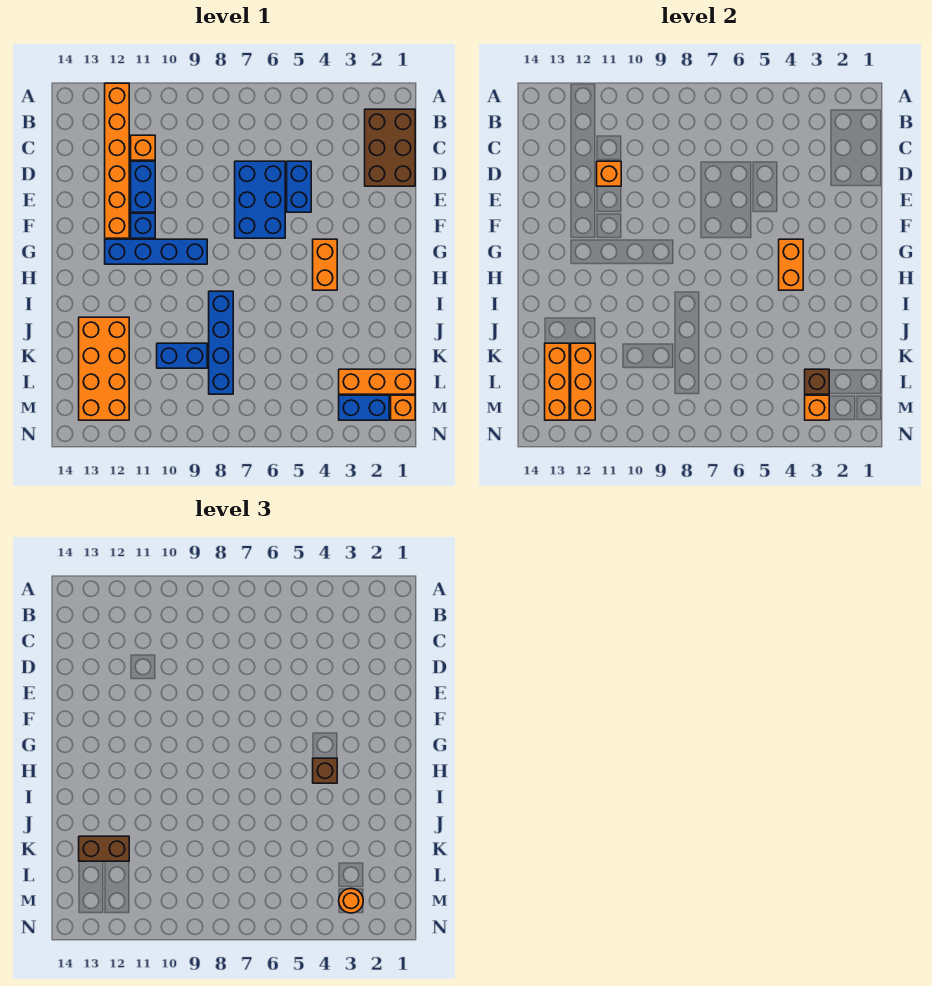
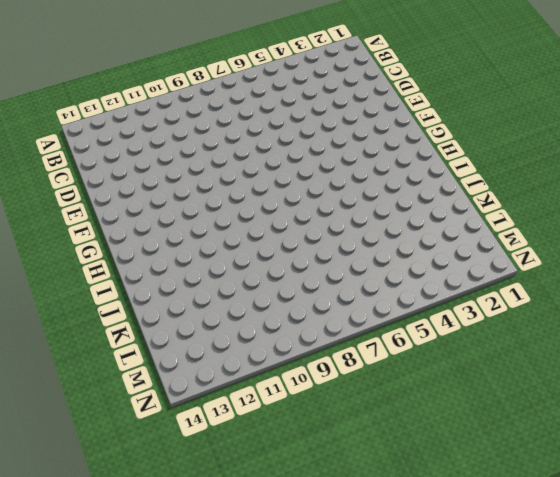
none -> orange 1x6 brick [105,83,129,238]
none -> brown 2x3 brick [365,109,415,186]
none -> orange 1x1 brick [131,135,155,160]

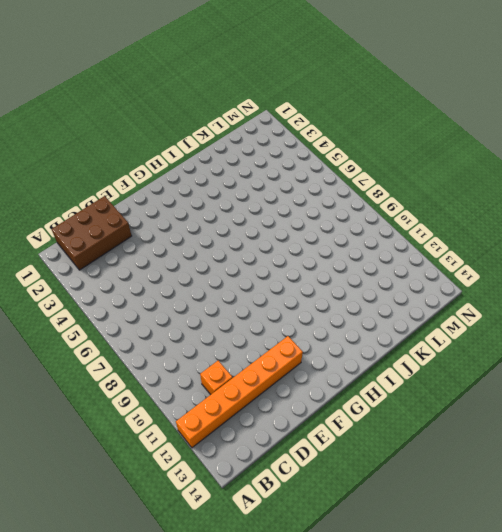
none -> blue 1x2 brick [287,161,311,212]
none -> blue 2x3 brick [235,161,285,238]
none -> blue 1x2 brick [131,161,155,212]

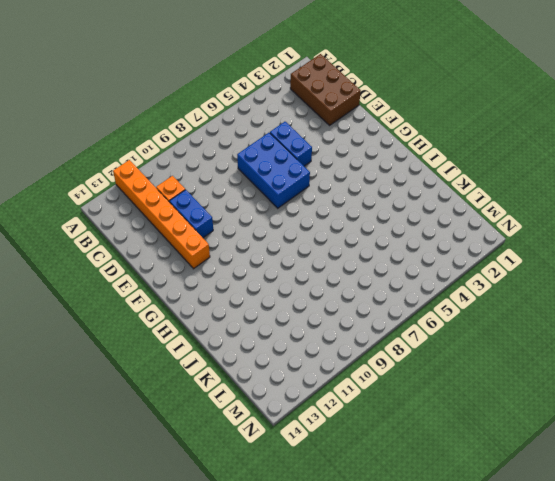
none -> blue 1x1 brick [131,213,155,238]
none -> orange 1x2 brick [313,239,337,290]
none -> blue 1x4 brick [105,239,207,264]

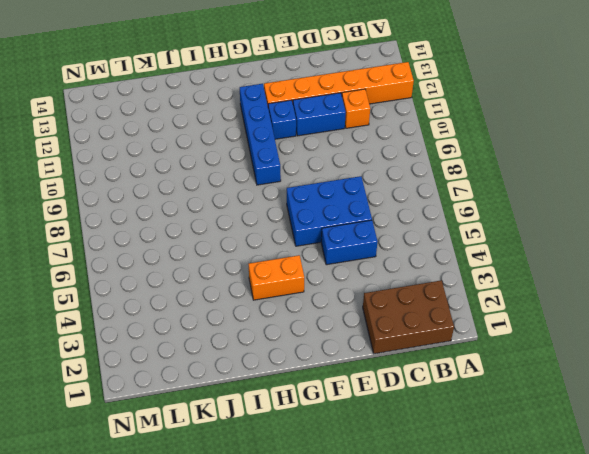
none -> blue 1x4 brick [209,291,233,394]
none -> orange 2x4 brick [79,317,129,420]
none -> blue 1x2 brick [157,343,207,368]

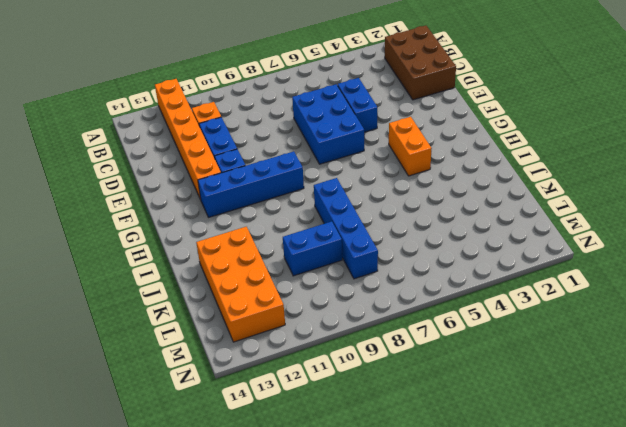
none -> orange 1x3 brick [339,369,415,394]
none -> orange 1x1 brick [391,395,415,420]
none -> blue 1x2 brick [339,395,389,420]

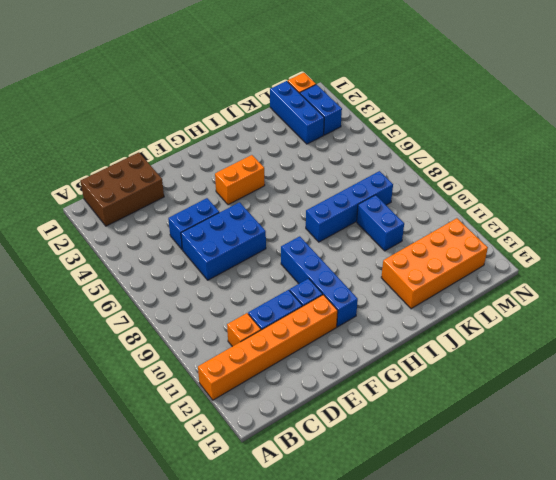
blue 1x3 brick [270,81,324,144] -> orange 1x3 brick [339,369,415,394]
none -> orange 1x1 brick [597,161,621,186]
none -> orange 1x2 brick [779,239,803,290]
none -> orange 1x3 brick [571,343,595,420]

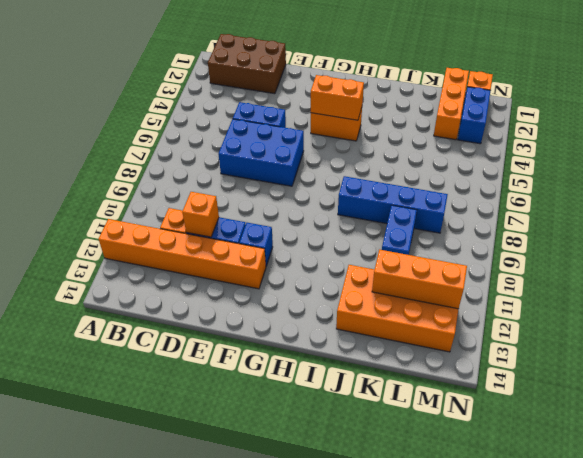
none -> blue 1x4 brick [105,239,207,264]
none -> orange 1x3 brick [545,343,569,420]
none -> brown 1x1 brick [805,369,829,394]

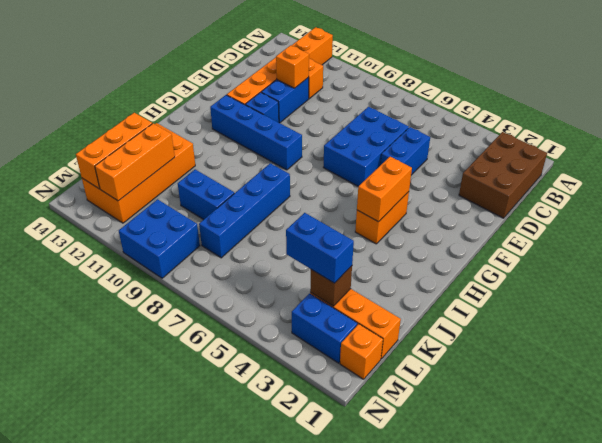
blue 1x2 brick [286,213,354,283] -> none
blue 2x2 brick [119,199,200,278] -> none
none -> orange 1x1 brick [805,395,829,420]
none -> brown 1x1 brick [313,758,337,783]
none -> brown 1x2 brick [79,836,129,861]

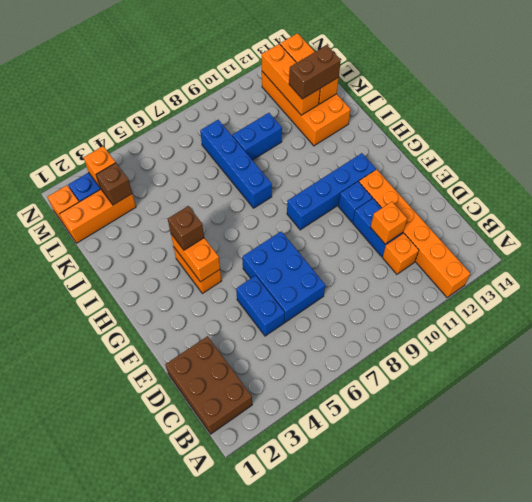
none -> orange 1x1 round brick [339,889,363,913]

